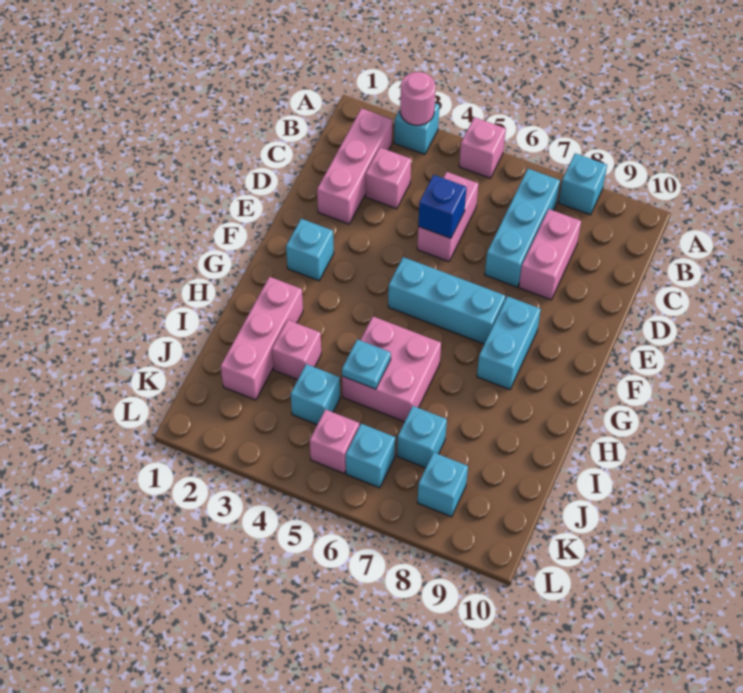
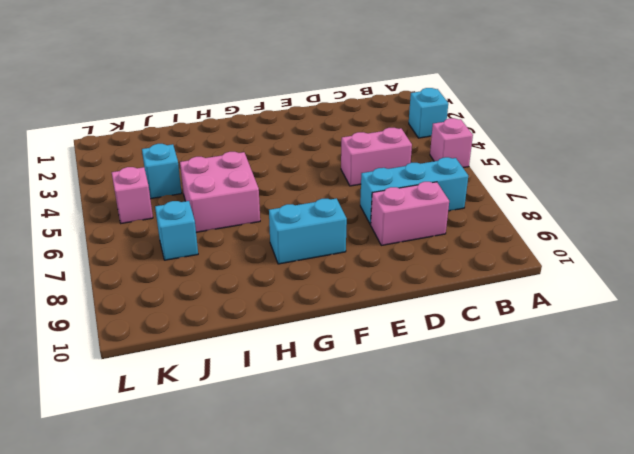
none -> cyan 1x1 brick [559,153,607,215]
none -> pink 1x3 brick [317,108,392,224]
none -> pink 1x1 brick [366,148,411,209]

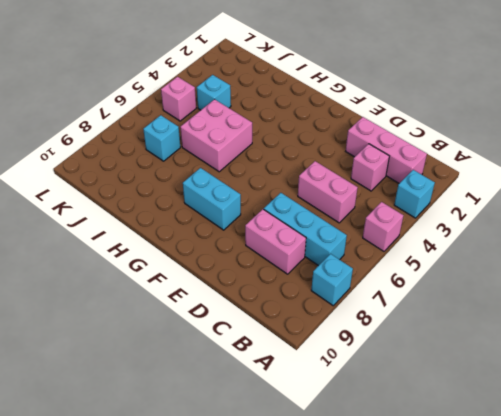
none -> cyan 1x1 brick [286,219,334,281]
none -> cyan 1x3 brick [388,257,505,344]
none -> pink 1x3 brick [221,277,303,400]

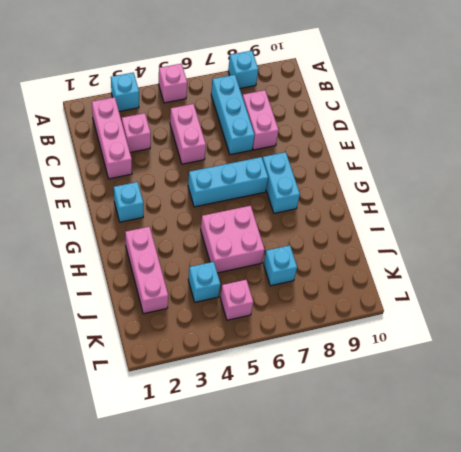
none -> pink 1x1 brick [272,320,321,380]
none -> cyan 1x1 brick [346,424,395,488]
none -> cyan 1x1 brick [417,452,468,517]

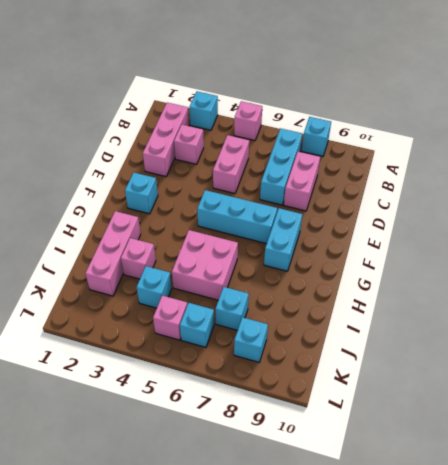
none -> pink 1x1 round brick [400,72,435,125]
none -> blue 1x1 brick [418,175,466,238]
none -> cyan 1x1 plate [342,339,391,389]

